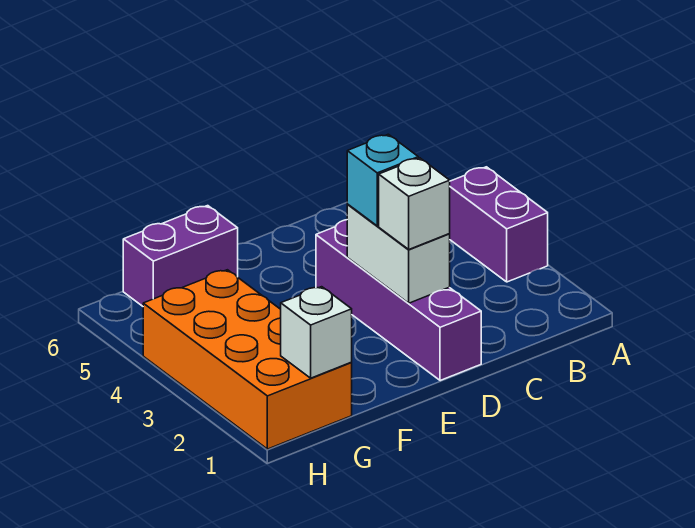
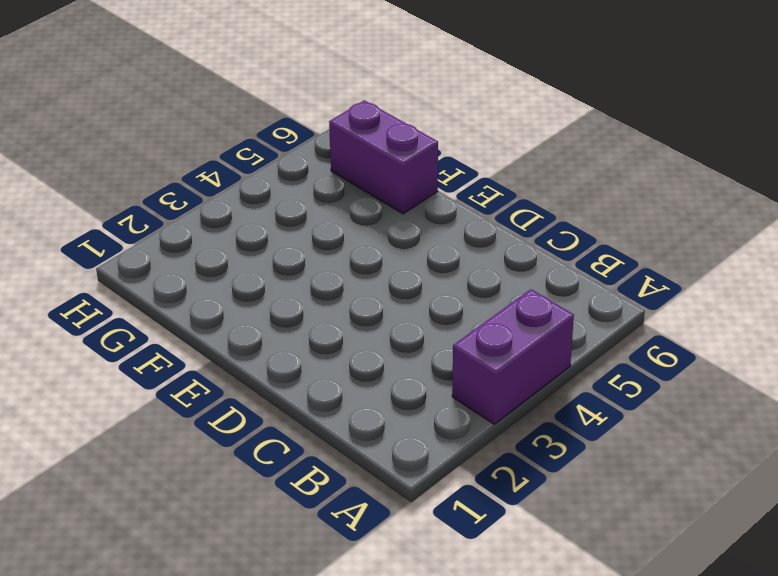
none -> purple 1x4 brick [316,220,481,381]
none -> orange 2x4 brick [143,270,352,449]

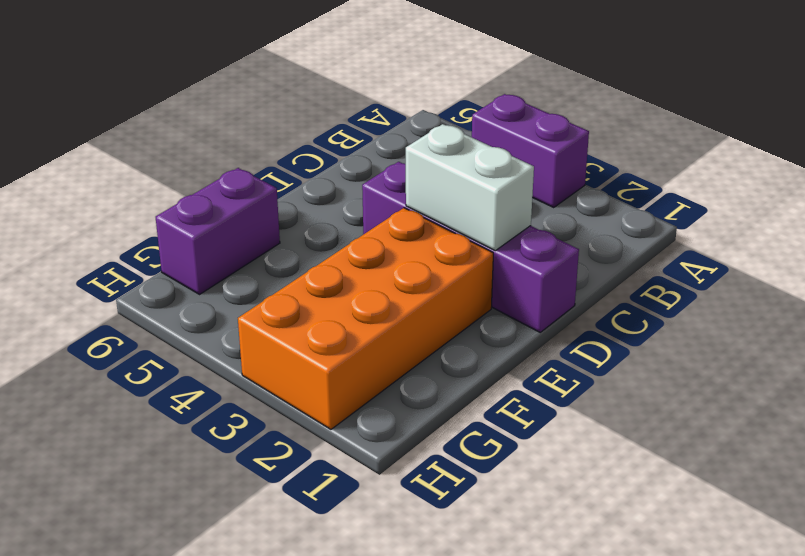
orange 2x4 brick [238,208,493,429] -> orange 2x4 brick turned to [143,270,352,449]
none -> white 1x1 brick [281,287,352,378]
none -> white 1x1 brick [379,158,450,249]

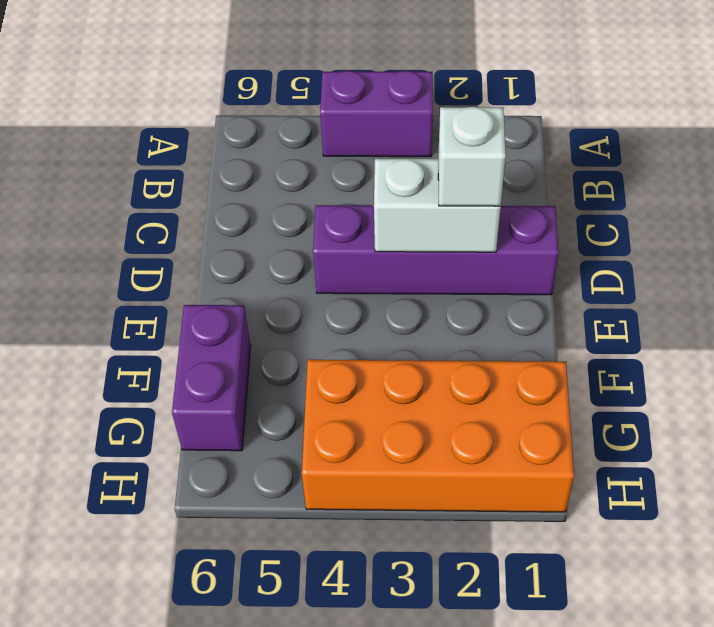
none -> white 1x1 brick [281,287,352,378]
none -> cyan 1x1 brick [347,134,418,226]

